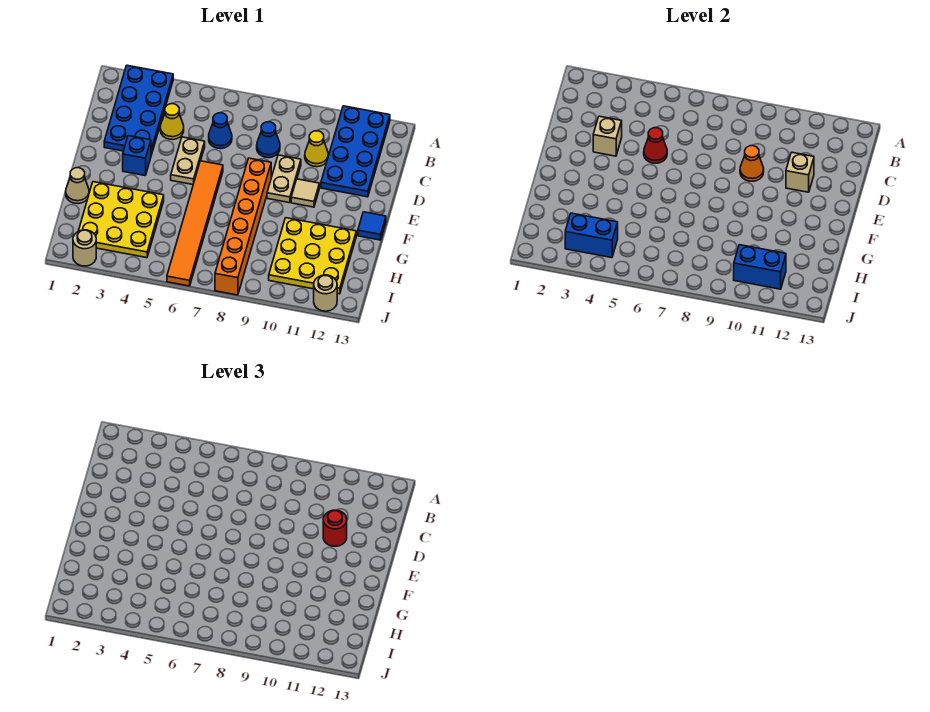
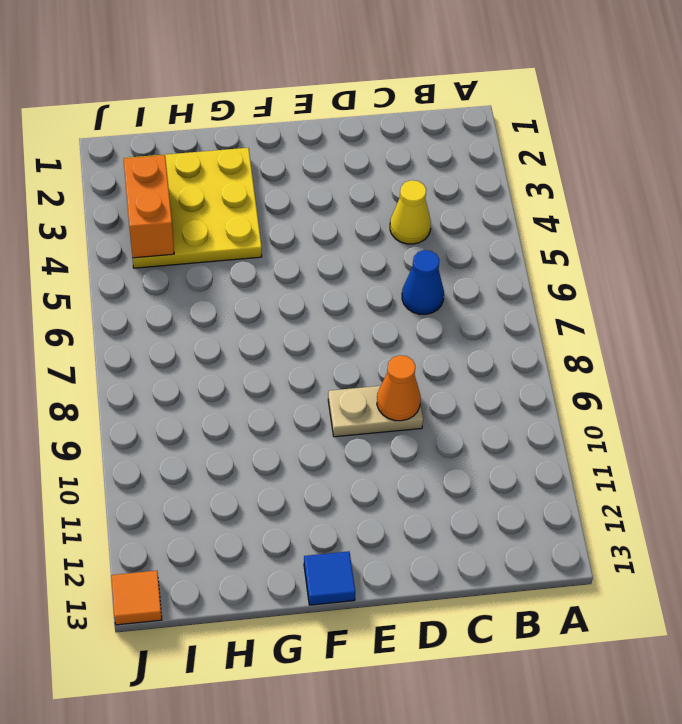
orange 1x2 brick [123,155,174,258] -> blue 1x2 brick [565,213,618,258]
orange 1x1 tile [111,571,162,625] -> none
none -> blue 2x4 plate [104,65,173,155]
none -> blue 2x4 plate [321,106,390,197]
none -> blue 1x1 cone [257,122,280,158]

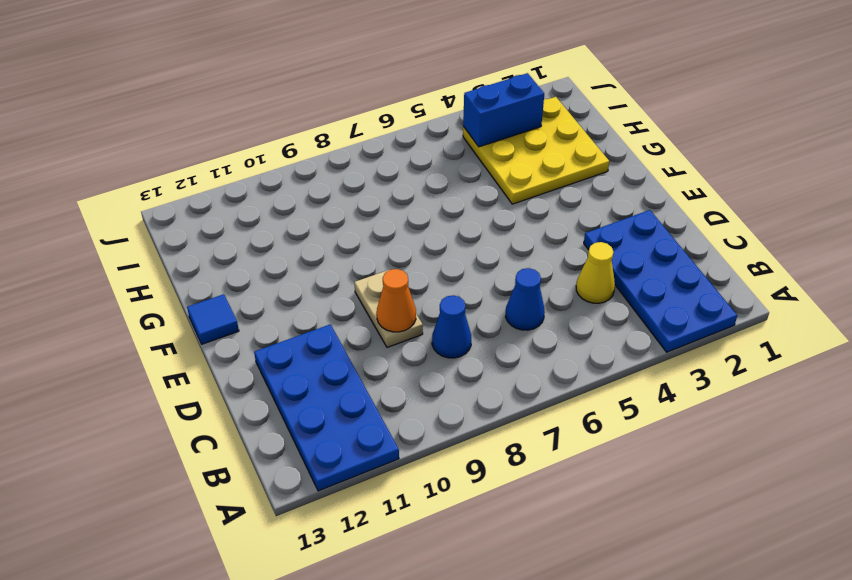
none -> yellow 1x1 cone [305,131,328,167]
none -> tan 1x2 plate [171,137,205,185]
none -> blue 1x1 brick [123,136,151,176]

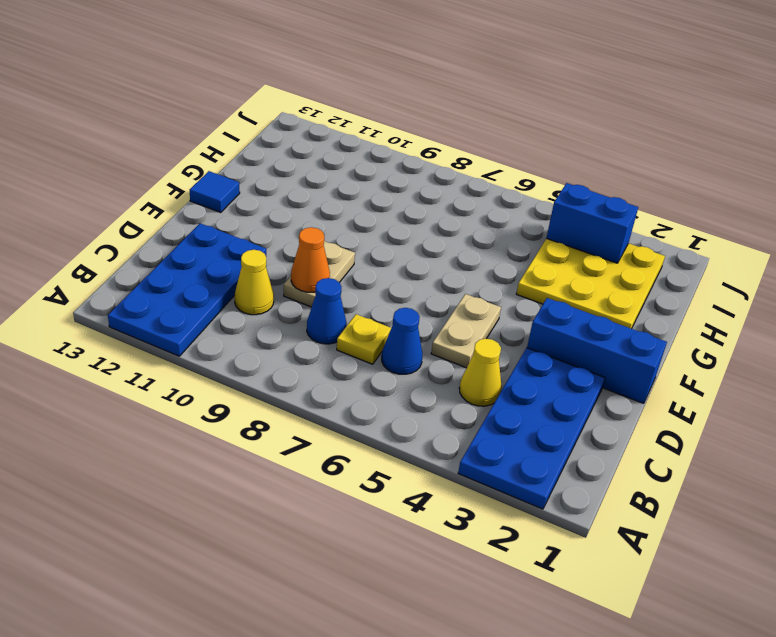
yellow 1x1 plate [337,314,391,364] -> none
blue 1x3 brick [527,298,667,403] -> blue 1x1 brick [123,136,151,176]
none -> orange 1x6 tile [167,161,223,286]
none -> orange 1x6 brick [215,158,271,295]
none -> tan 1x1 tile [291,179,319,207]

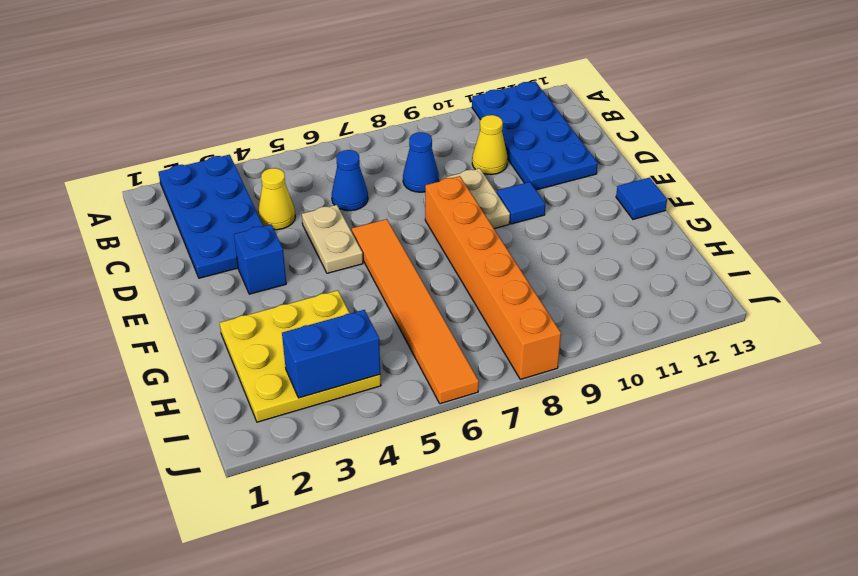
blue 1x1 tile [497,182,545,224] -> tan 1x1 tile [291,179,319,207]
none -> tan 1x1 cone [66,168,89,204]
none -> yellow 3x3 plate [269,218,356,294]
none -> tan 1x1 round brick [73,230,96,266]

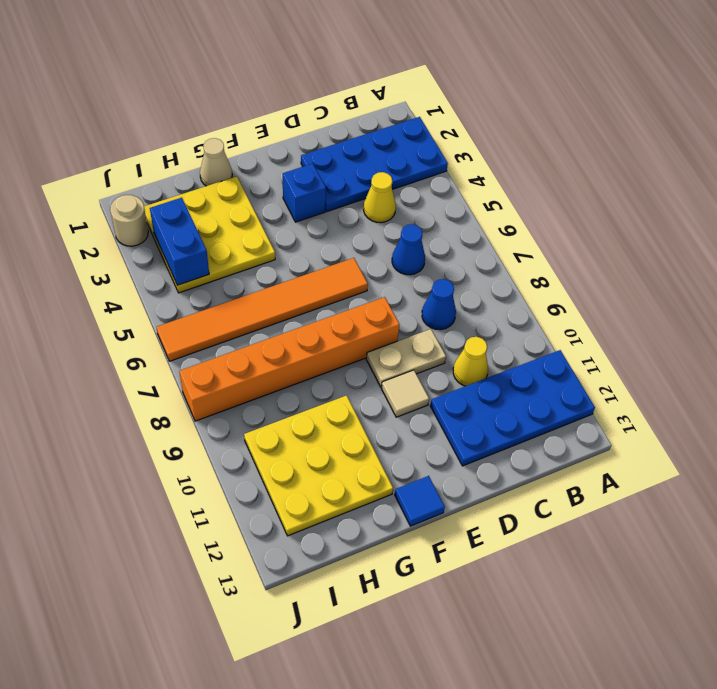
none -> tan 1x2 plate [171,137,205,185]
none -> tan 1x1 round brick [314,275,337,311]
none -> tan 1x1 brick [593,116,622,156]

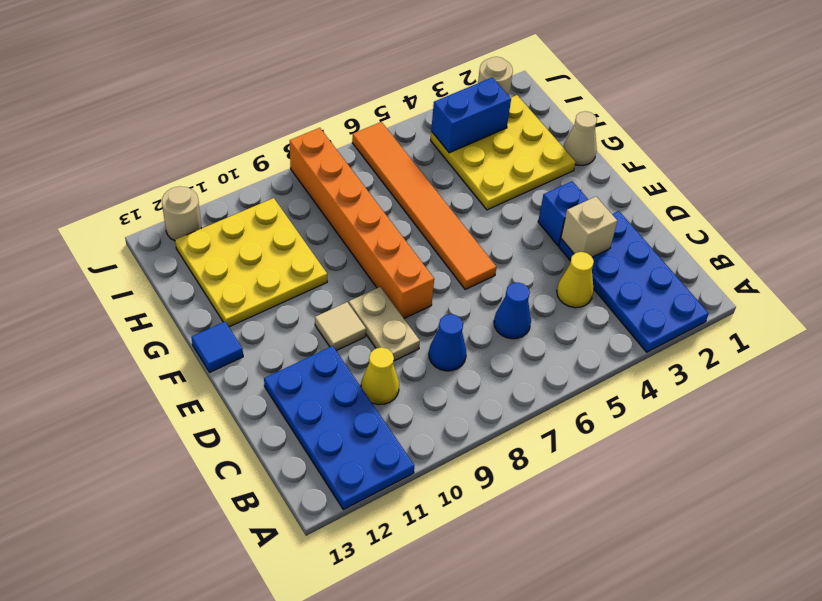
none -> tan 1x2 plate [171,137,205,185]
none -> red 1x1 cone [644,128,667,163]
none -> orange 1x1 cone [740,146,764,181]

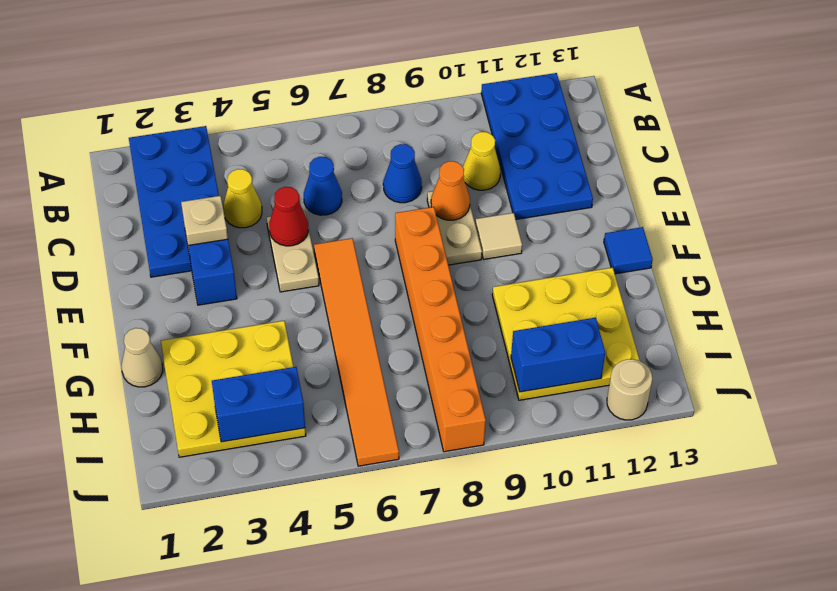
none -> tan 1x1 round brick [73,230,96,266]
none -> tan 1x1 brick [786,152,814,192]
none -> red 1x1 round brick [323,510,347,546]

